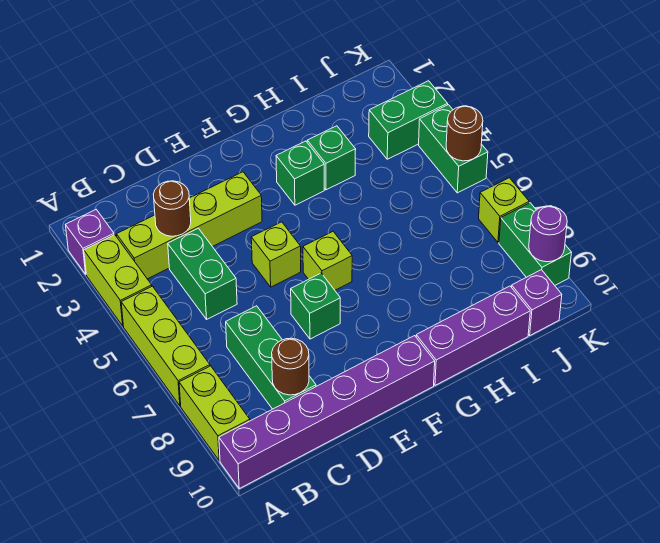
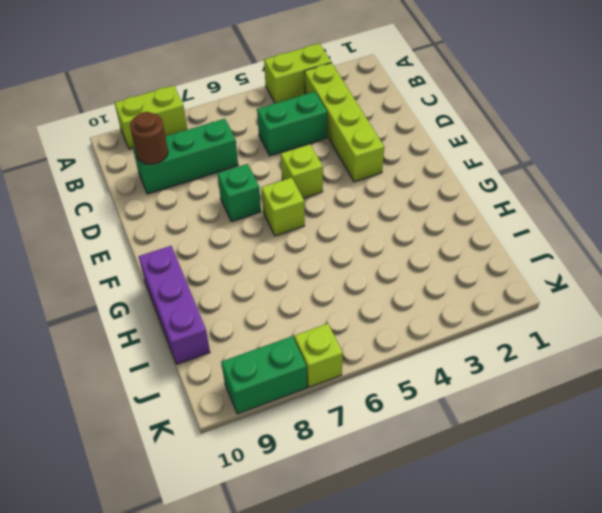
none -> purple 1x1 brick [66,210,114,274]
none -> lime 1x3 brick [121,286,210,406]
none -> purple 1x6 brick [219,336,435,489]

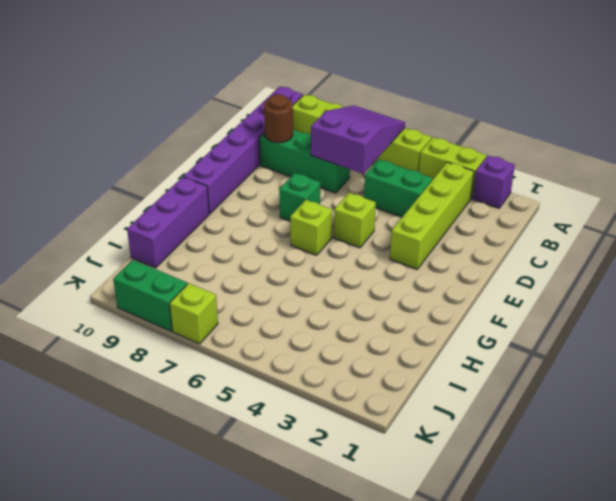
purple 2x3 slope [311,105,405,174] -> none
none -> green 1x1 brick [276,141,324,205]
none -> green 1x1 brick [307,126,356,190]
none -> green 1x2 brick [369,81,448,159]

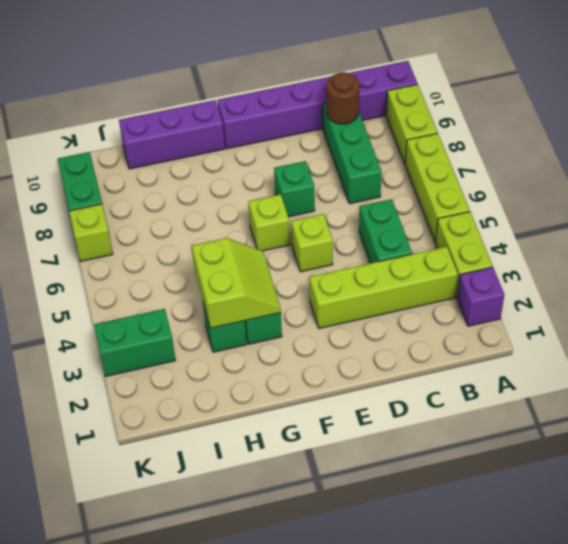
lime 2x2 slope [192,238,281,328] -> none
none -> purple 1x1 brick [512,270,562,335]
none -> green 1x2 brick [419,105,488,193]
none -> brown 1x1 round brick [153,181,191,236]

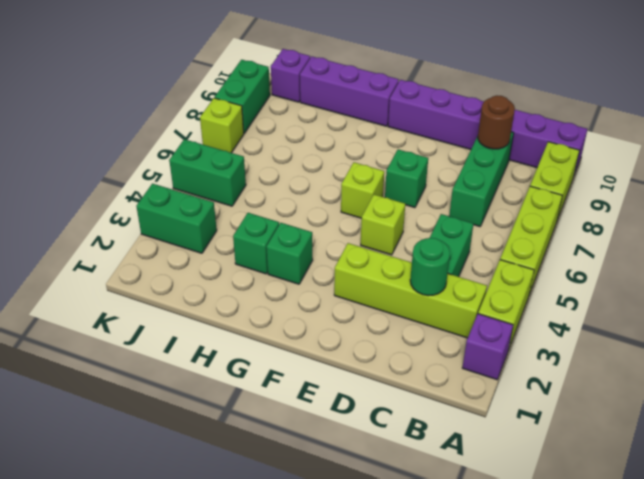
green 1x1 round brick [410,238,450,296] -> brown 1x1 round brick [153,181,191,236]
green 1x2 brick [169,139,246,206] -> green 1x2 brick turned to [419,105,488,193]
none -> brown 1x1 round brick [446,106,483,161]
none -> purple 1x1 round brick [529,206,567,262]

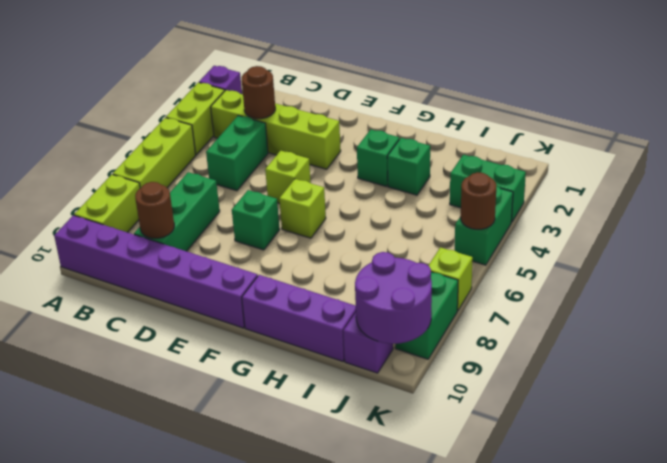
purple 2x2 round brick [355,252,432,344] -> purple 1x1 round brick [529,206,567,262]

